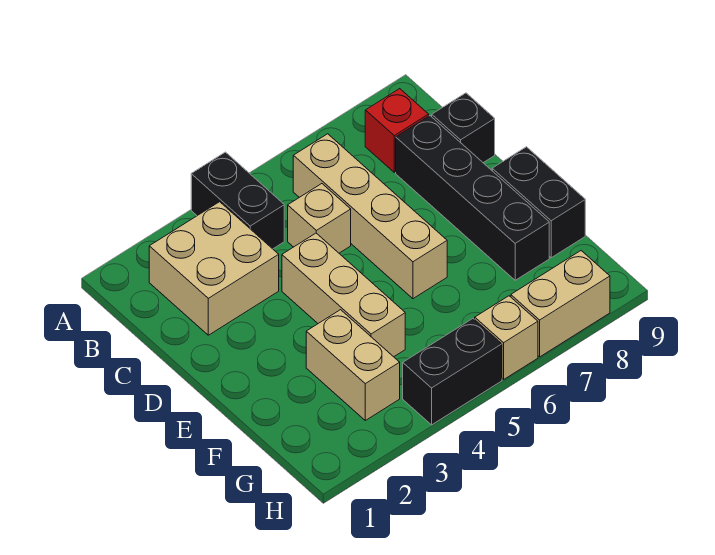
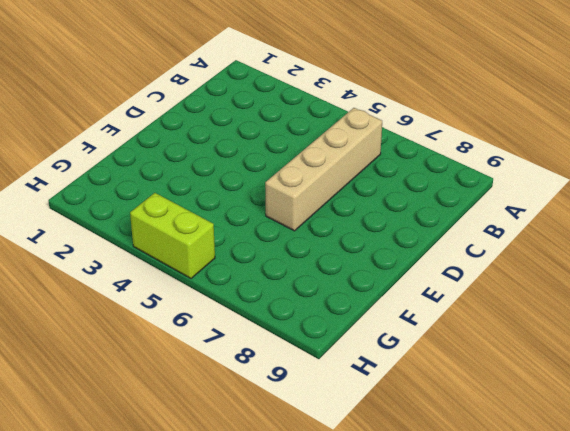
lime 1x2 brick [130,193,215,279] -> black 1x2 brick [403,319,502,425]
none -> black 1x2 brick [191,152,284,249]
none -> tan 2x2 brick [149,202,279,335]
none -> red 1x1 brick [365,89,429,172]

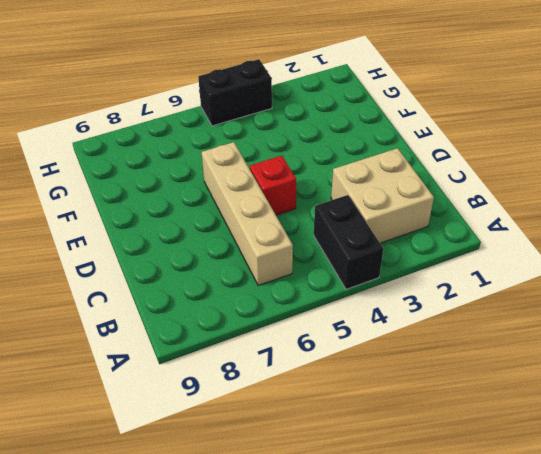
red 1x1 brick [250,156,297,215] -> red 1x1 brick moved to [365,89,429,172]
none -> tan 1x1 brick [288,184,351,253]
none -> black 1x4 brick [396,116,549,280]
none -> black 1x1 brick [432,93,495,163]

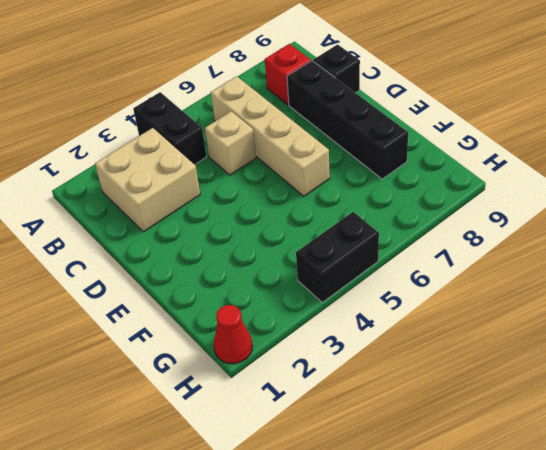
red 1x1 cone [214,305,253,364] -> none
none -> tan 1x3 brick [282,233,405,357]
none -> black 1x2 brick [492,147,585,258]
none -> tan 1x2 brick [306,310,400,420]

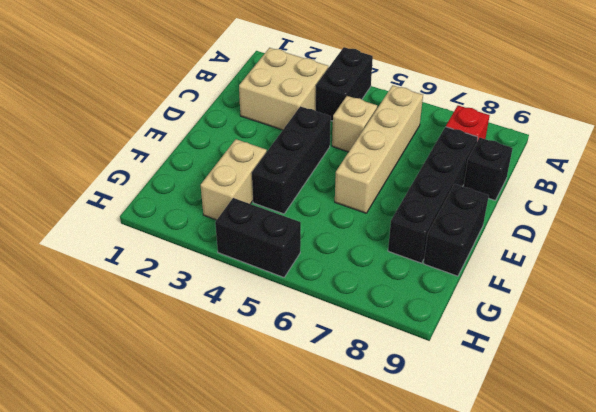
black 1x3 brick [252,106,331,214] -> tan 1x3 brick [282,233,405,357]
none -> tan 1x1 brick [475,296,538,379]
none -> tan 1x2 brick [511,251,610,357]

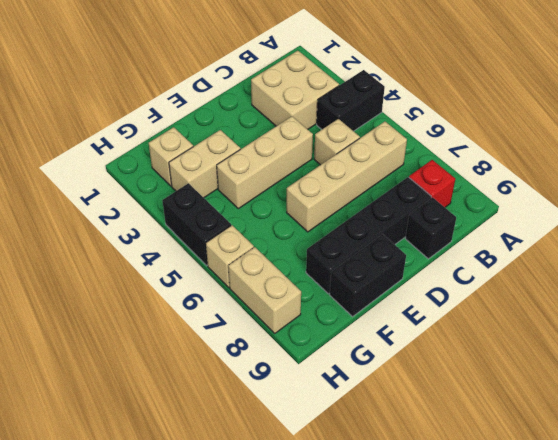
tan 1x1 brick [149,127,193,186] -> none

